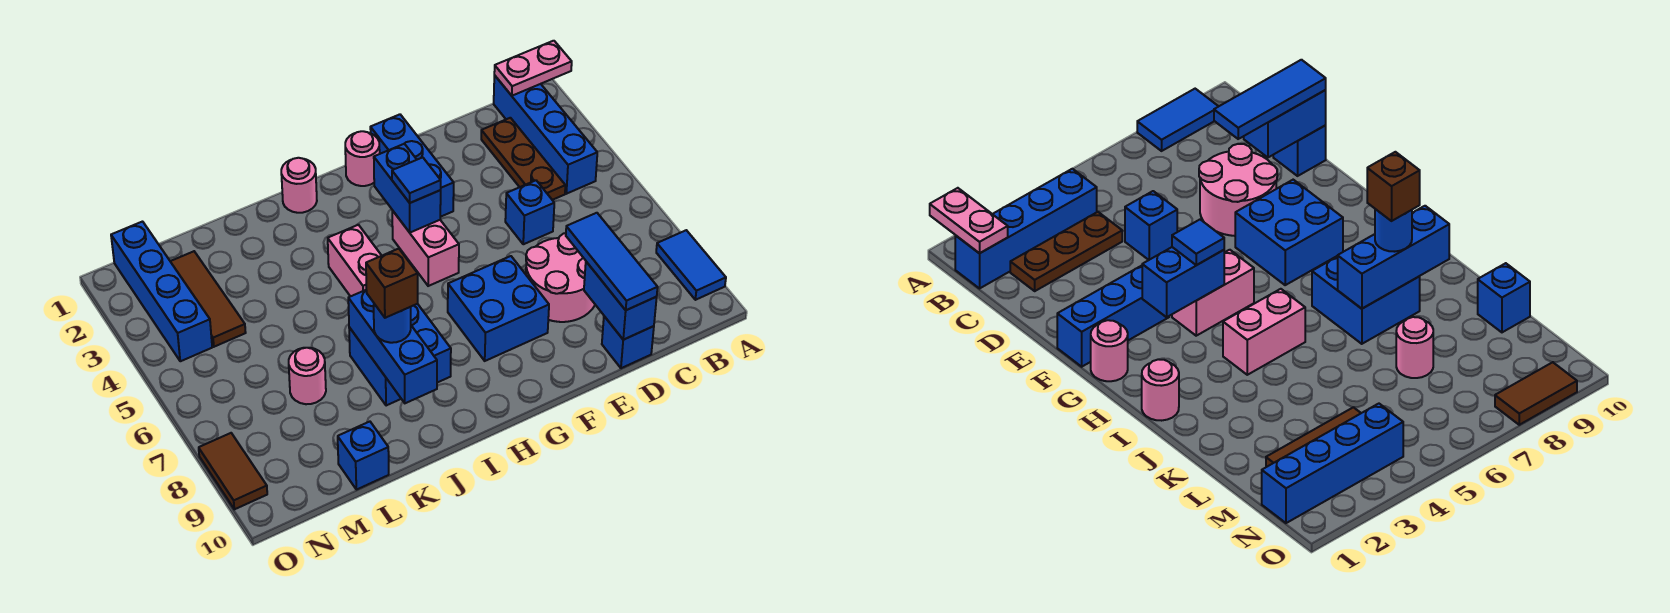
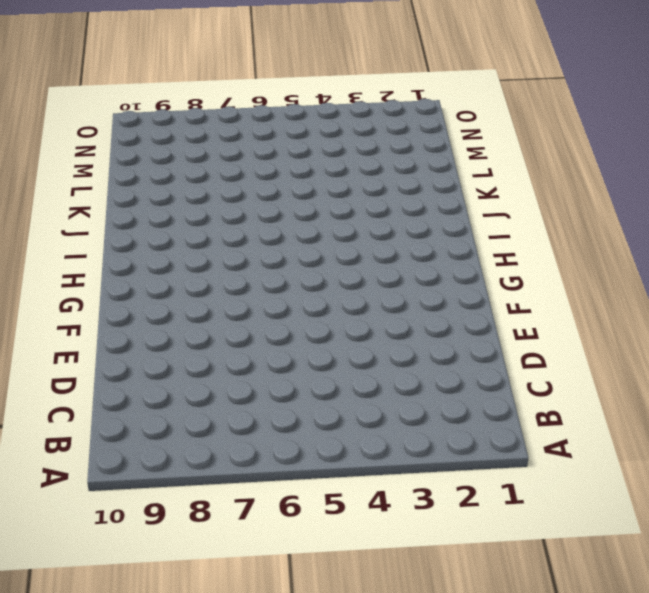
none -> blue 1x2 tile [656,230,726,300]
none -> blue 1x4 brick [494,75,597,194]
none -> brown 1x3 plate [481,118,565,200]

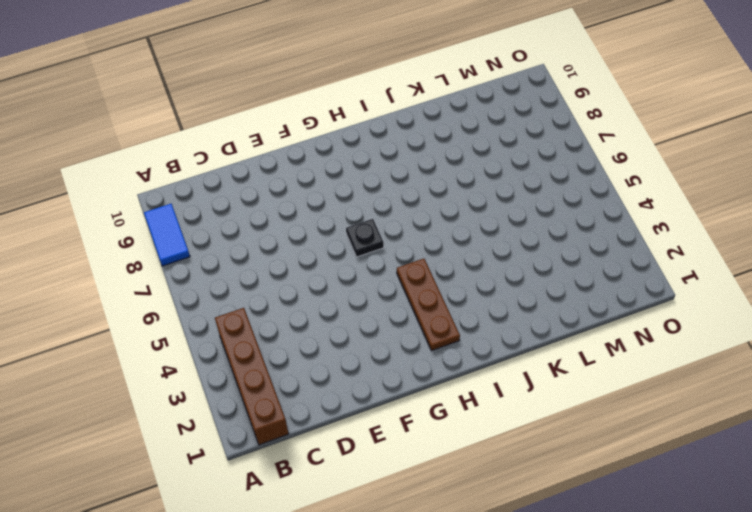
brown 1x4 brick [215,308,289,445] -> blue 1x4 brick [494,75,597,194]
black 1x1 plate [346,219,384,257] -> none
brown 1x3 plate [397,259,460,351] -> brown 1x3 plate moved to [481,118,565,200]
none -> blue 1x1 brick [505,180,554,244]
none -> pink 2x2 round brick [526,233,595,322]
none -> blue 1x1 brick [602,316,654,368]

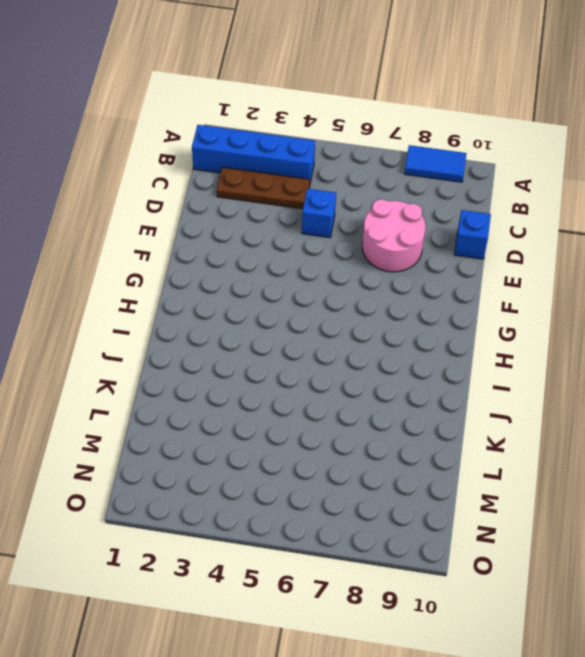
none -> blue 1x3 brick [370,114,454,217]
none -> blue 2x2 brick [448,256,549,361]
none -> pink 1x1 round brick [345,131,380,186]

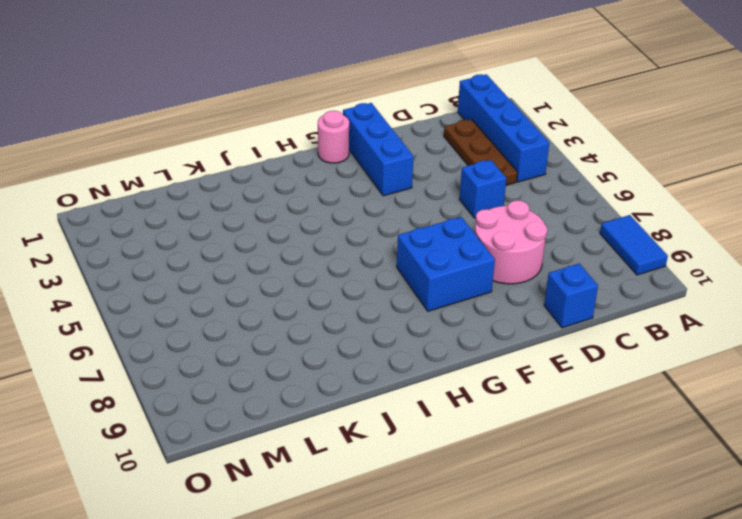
none -> pink 1x2 brick [392,210,459,286]
none -> pink 1x1 round brick [281,158,317,213]
none -> pink 1x2 brick [328,225,382,296]

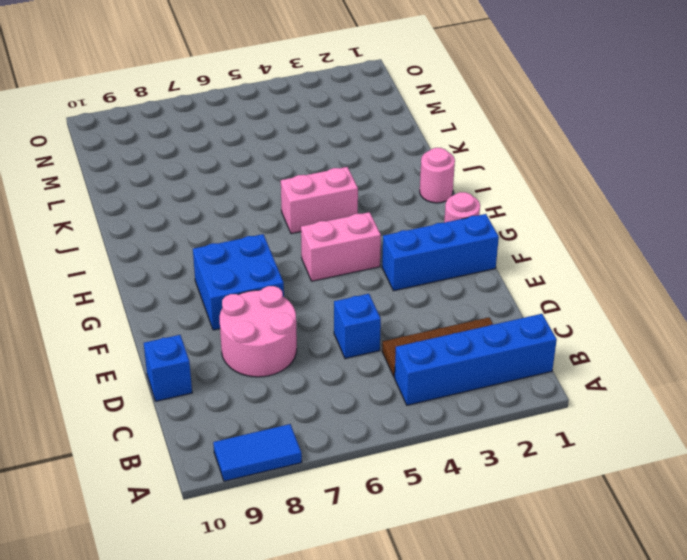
none -> blue 2x2 brick [349,304,451,406]
none -> pink 1x1 round brick [289,348,326,404]
none -> blue 1x1 brick [338,422,389,490]

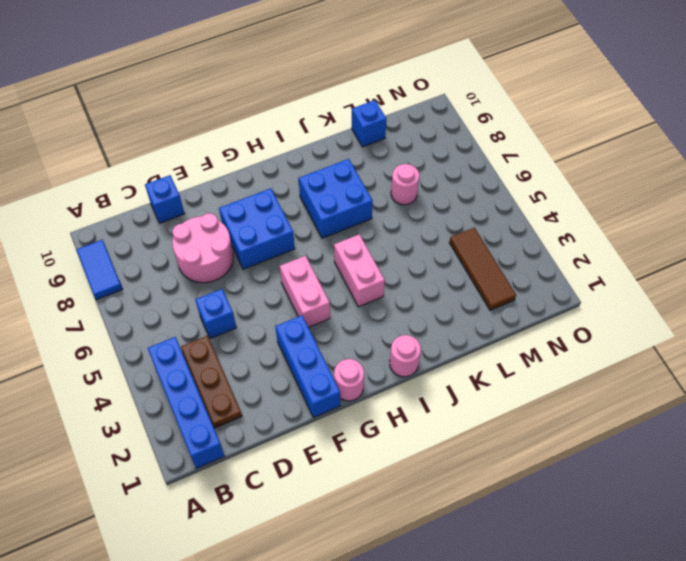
none -> blue 1x4 brick [111,222,212,361]
none -> brown 1x2 tile [199,433,267,509]
none -> pink 1x2 plate [494,41,572,96]

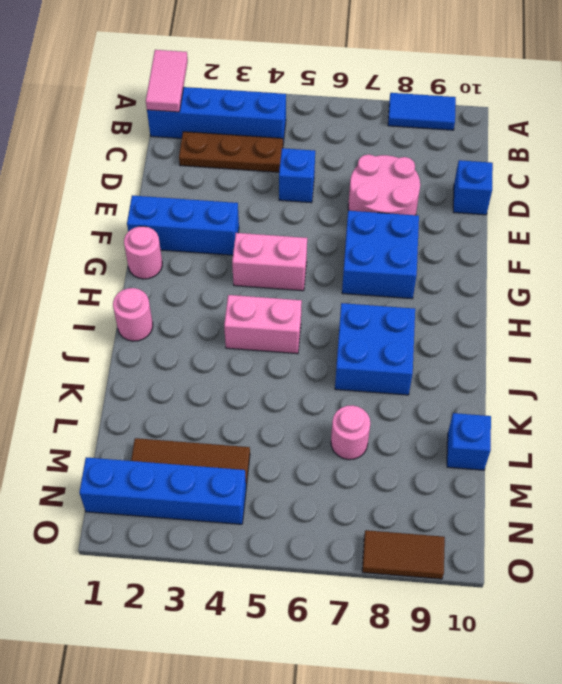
pink 1x2 tile [146,50,188,112] -> pink 1x2 plate [494,41,572,96]
none -> blue 1x2 brick [584,262,657,340]
none -> blue 1x2 brick [374,144,441,233]
none -> blue 1x3 brick [348,290,437,403]

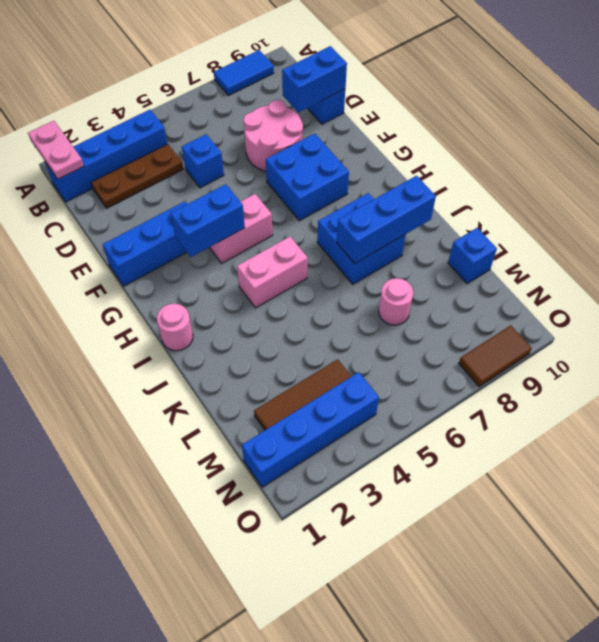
none -> pink 1x1 round brick [345,131,380,186]
none -> blue 1x3 tile [566,213,658,310]
none -> blue 1x1 tile [392,157,441,203]

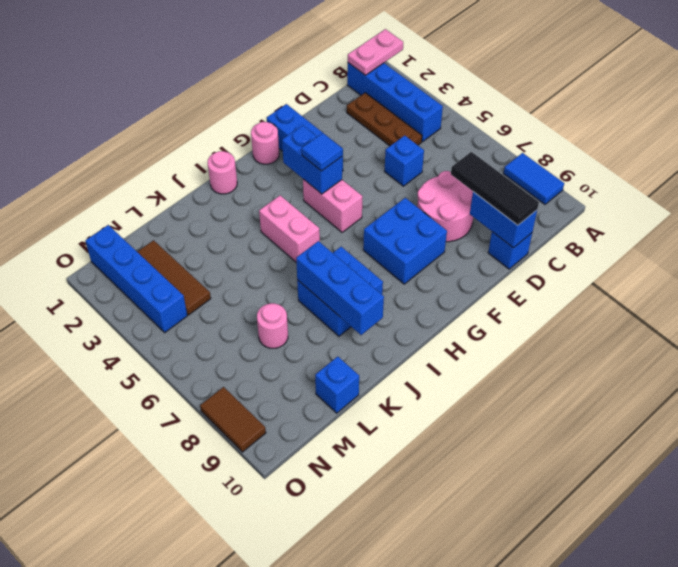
black 1x3 tile [451,152,539,225] -> blue 1x3 tile [566,213,658,310]
none -> blue 1x1 round brick [374,304,411,343]
none -> brown 1x1 brick [366,249,418,318]

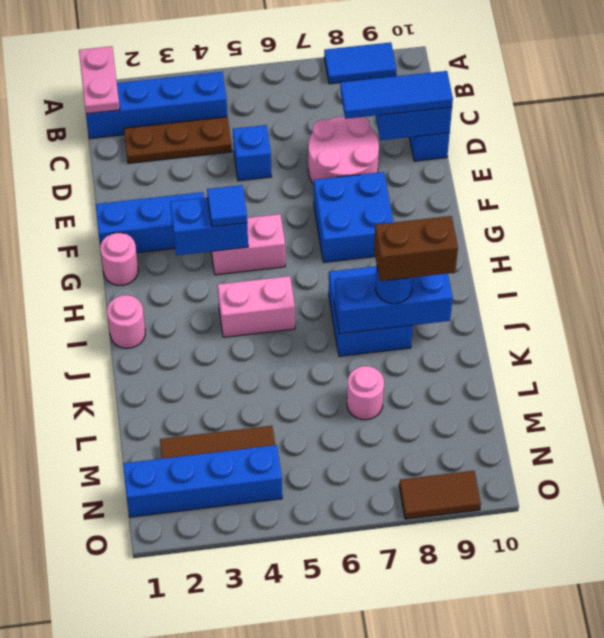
brown 1x2 brick [374,216,458,281] -> brown 1x1 brick [366,249,418,318]
none -> blue 1x1 brick [338,422,389,490]

